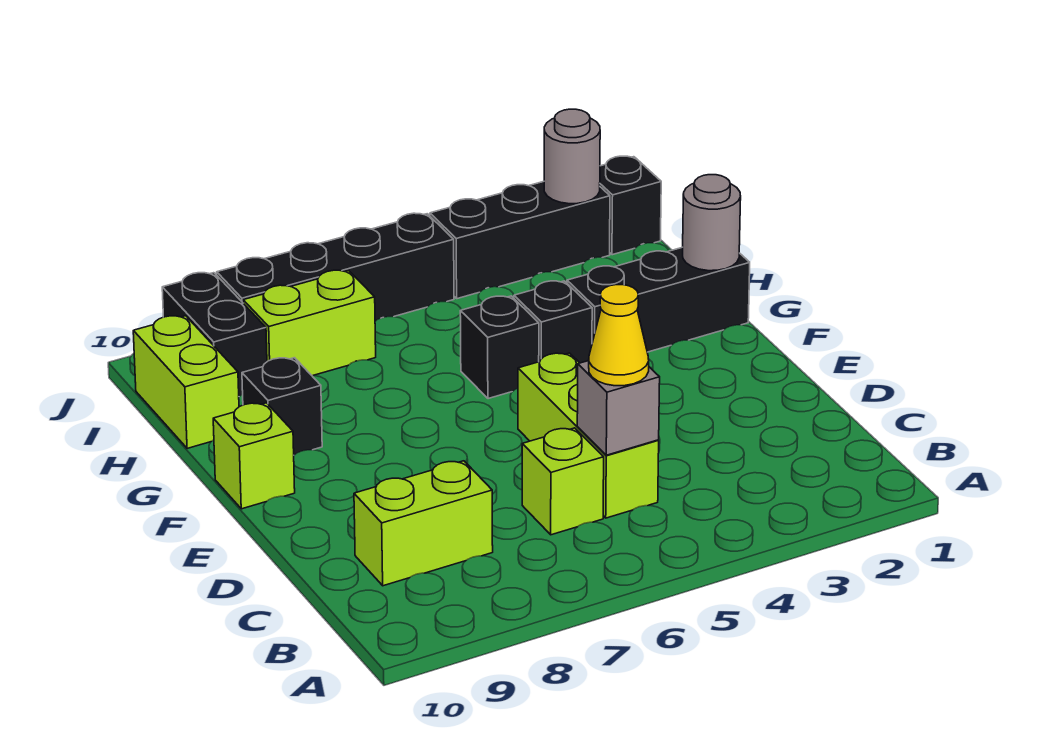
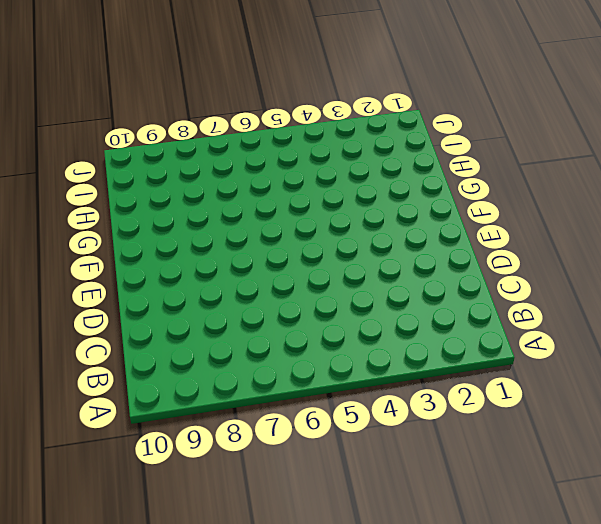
none -> lime 1x3 brick [518,353,659,518]
none -> lime 1x1 brick [522,428,604,535]
none -> lime 1x2 brick [354,461,493,586]

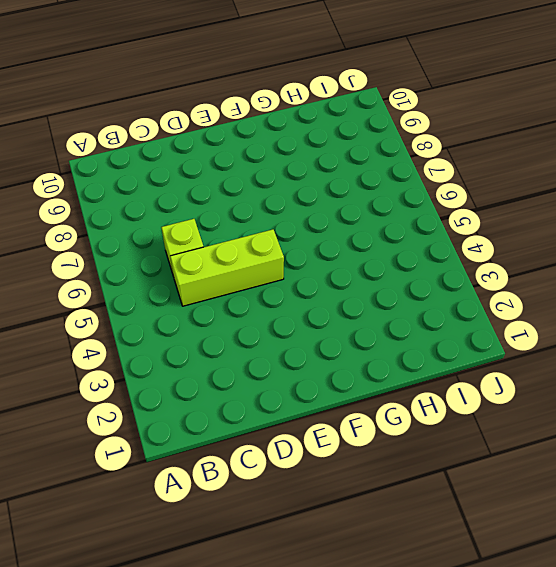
none -> lime 1x2 brick [354,461,493,586]
none -> lime 1x1 brick [213,403,295,509]
none -> black 1x3 brick [567,247,750,352]

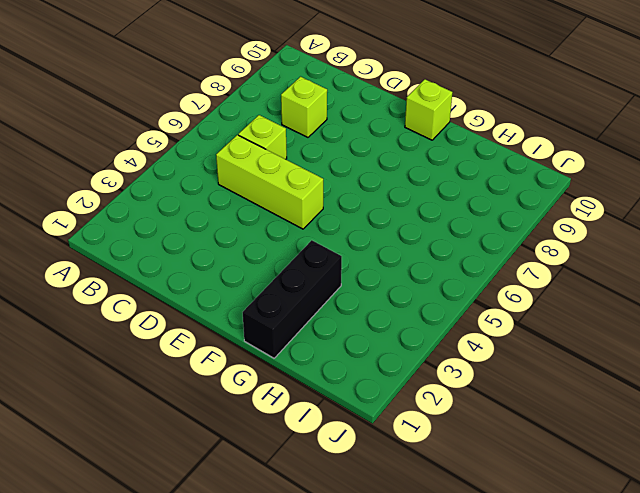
lime 1x1 brick [281,77,327,137] -> lime 1x2 brick [354,461,493,586]
none -> black 1x1 brick [514,281,592,363]
none -> black 1x1 brick [460,296,539,399]
none -> black 1x1 brick [242,358,322,455]

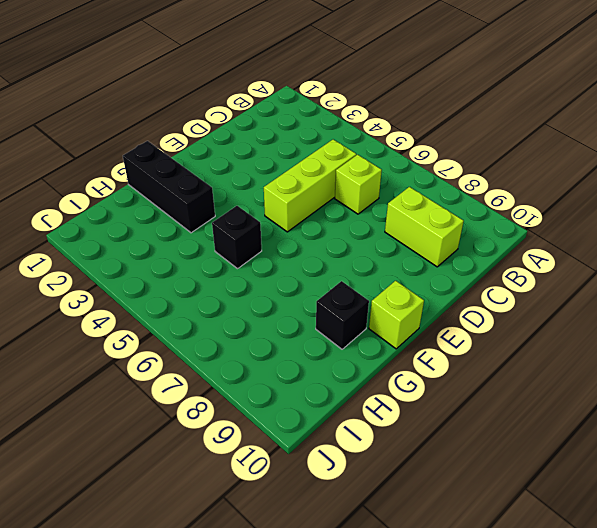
none -> black 1x1 brick [514,281,592,363]
none -> lime 1x2 brick [133,316,239,448]
none -> lime 1x2 brick [243,270,376,376]

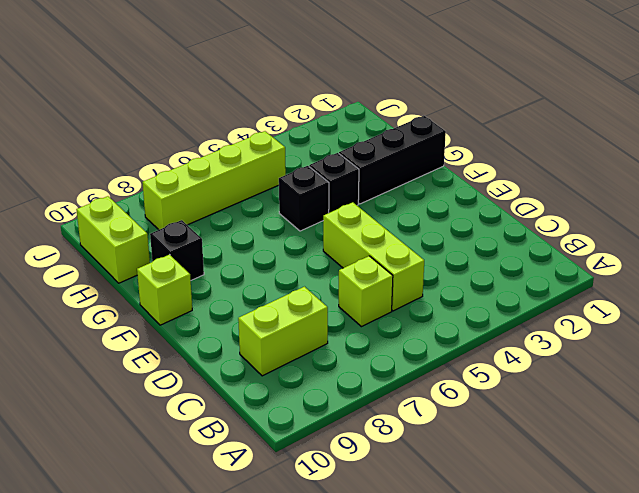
lime 1x4 brick [142,131,286,230] -> lime 1x2 brick [243,270,376,376]
none -> black 1x2 brick [162,273,267,397]
none -> black 1x1 brick [600,156,661,255]
none -> black 1x3 brick [430,182,610,299]

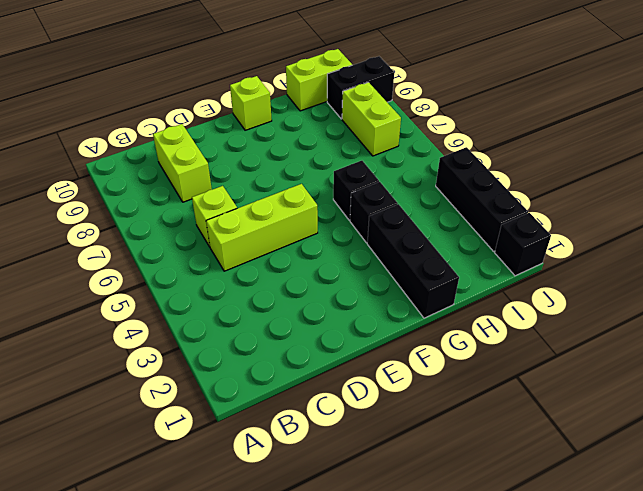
none -> black 1x1 brick [242,358,322,455]
none -> black 1x4 brick [217,213,454,321]
none -> grey 1x1 brick [577,361,660,455]

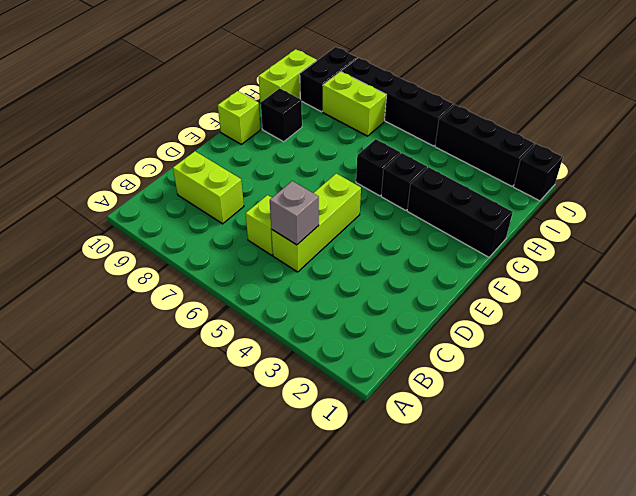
none -> grey 1x1 round brick [683,175,741,271]
none -> grey 1x1 round brick [544,109,600,204]
none -> yellow 1x1 cone [589,285,649,386]

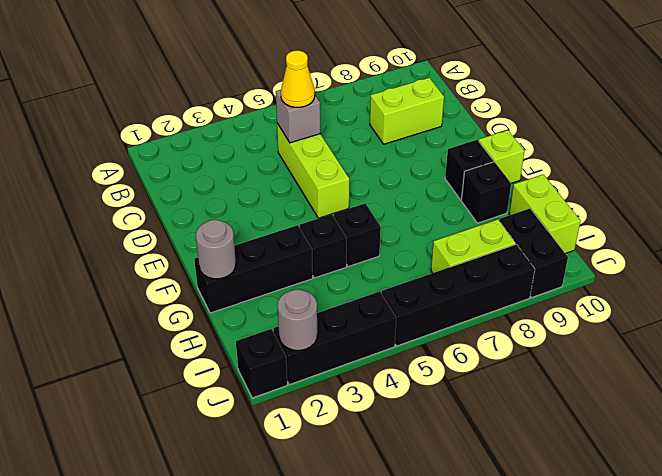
black 1x1 brick [445,140,494,200] -> none
none -> lime 1x1 brick [522,428,604,535]

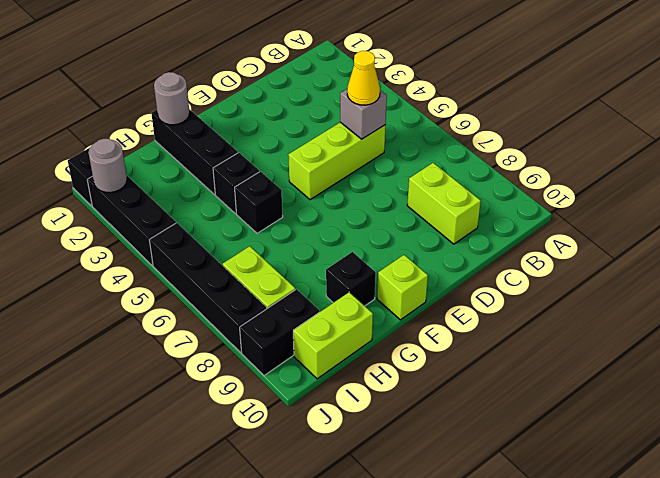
none -> lime 1x1 brick [522,428,604,535]

